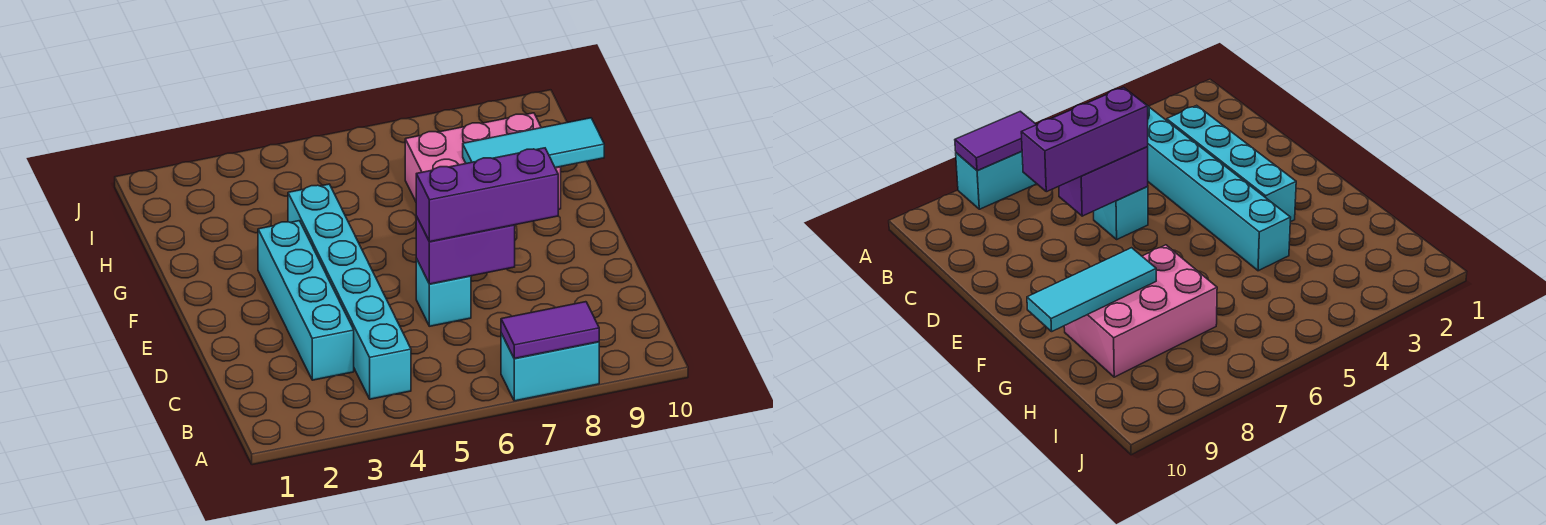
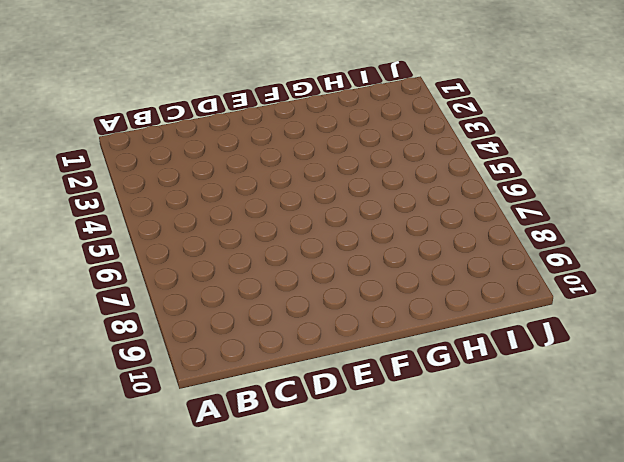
none -> cyan 1x2 brick [501,333,599,401]
none -> cyan 1x6 brick [288,184,411,399]

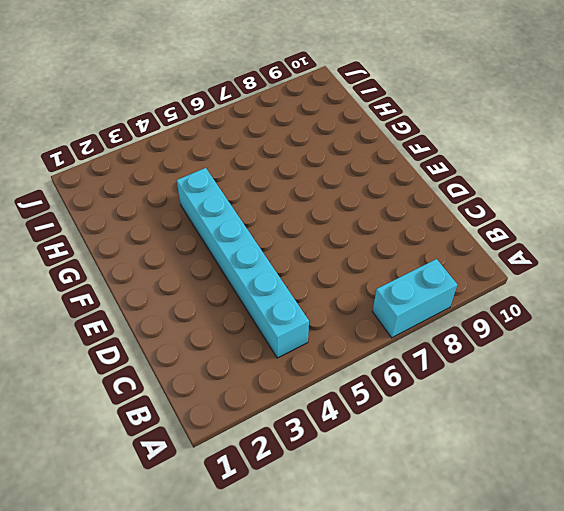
none -> cyan 1x4 brick [258,221,354,380]
none -> cyan 1x1 brick [416,259,471,326]

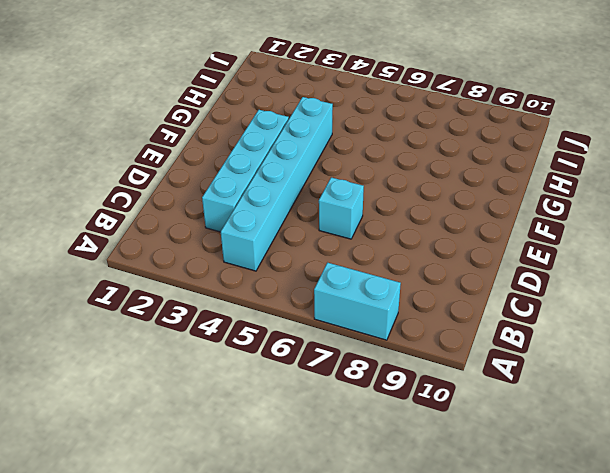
none -> pink 2x3 brick [405,113,561,209]
none -> purple 1x2 tile [501,302,599,359]

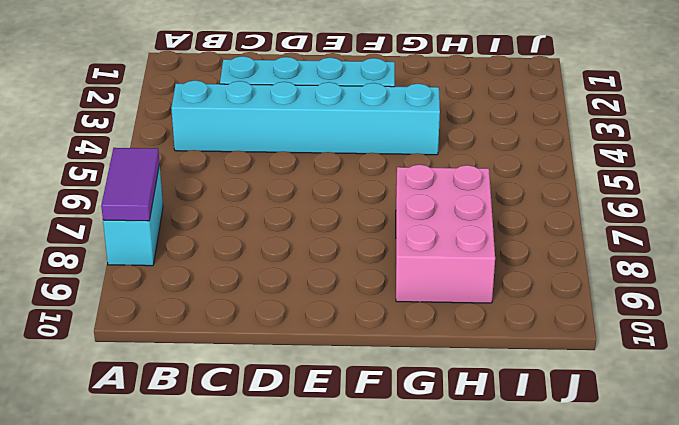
none -> cyan 1x1 brick [416,259,471,326]
none -> purple 1x2 brick [416,216,515,284]

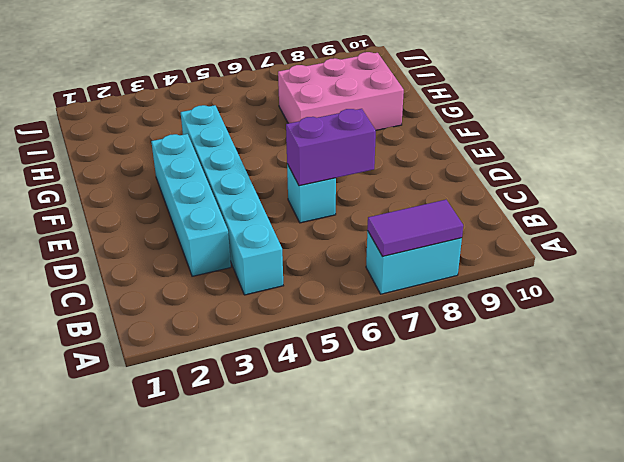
none -> cyan 1x3 tile [463,118,604,168]
none -> purple 1x3 brick [416,148,558,242]

